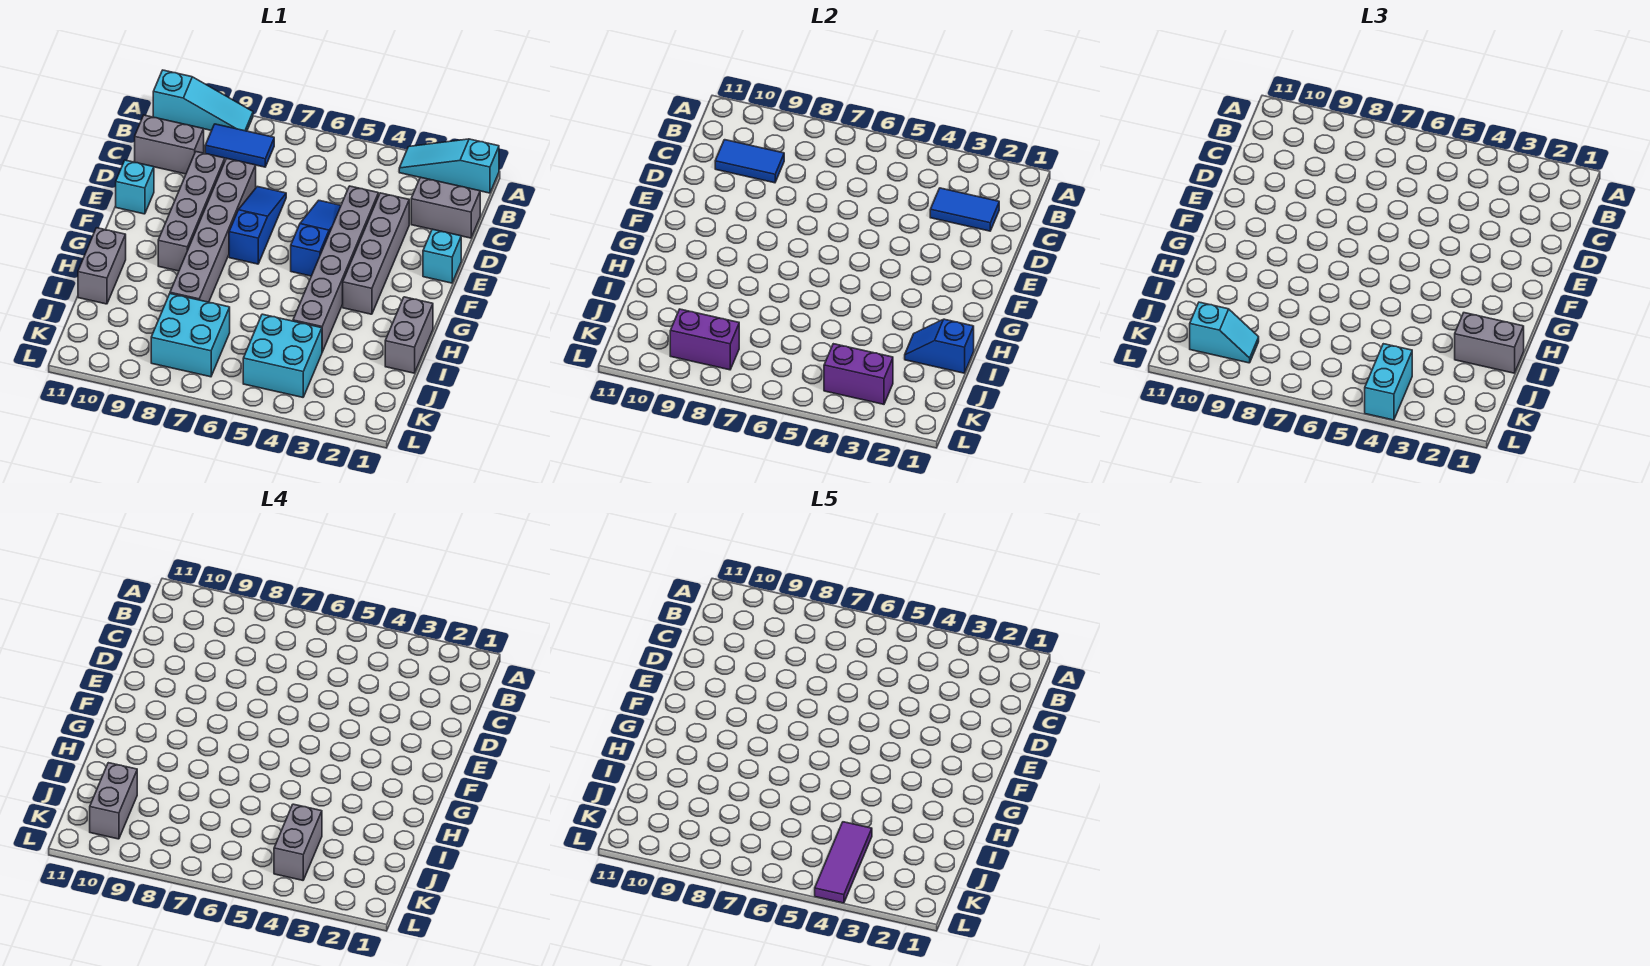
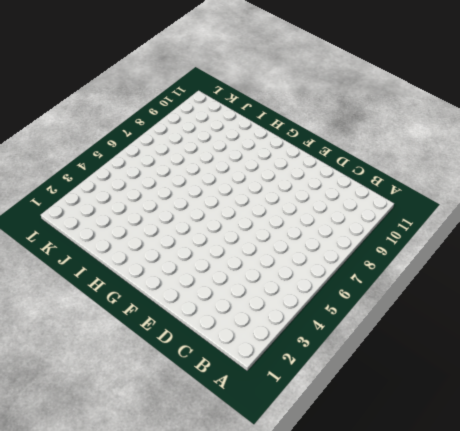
none -> cyan 1x3 slope [399,139,499,193]
none -> cyan 1x3 slope [153,70,253,131]
none -> blue 1x2 tile [205,124,274,167]

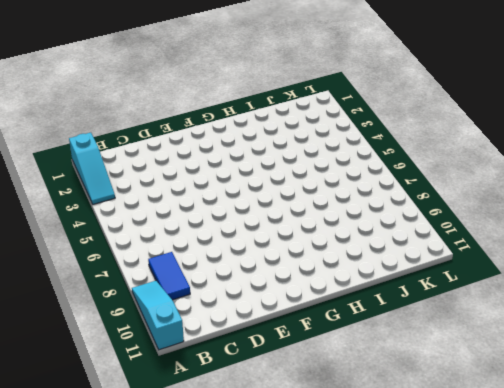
none -> grey 1x2 brick [411,177,480,238]
none -> grey 1x2 brick [135,115,204,174]
none -> grey 1x4 brick [343,193,409,314]

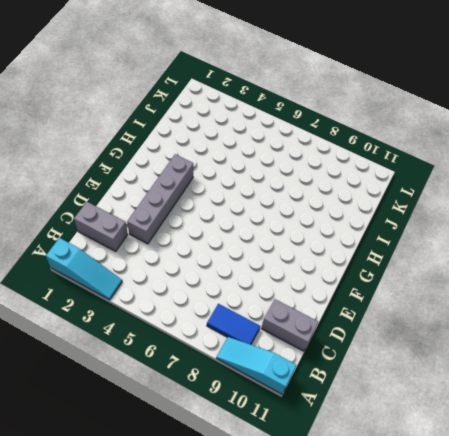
none -> grey 1x6 brick [293,186,379,352]
none -> blue 1x3 slope [291,200,341,276]
none -> blue 1x3 slope [229,187,286,264]

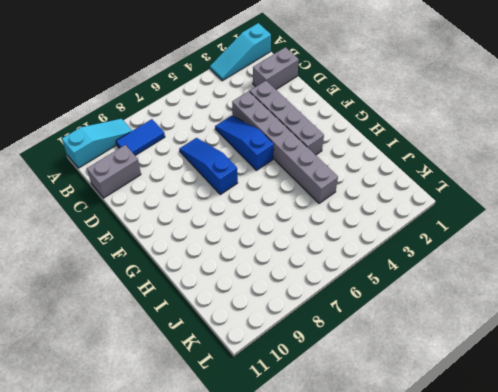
none -> grey 1x6 brick [170,158,256,302]
none -> grey 1x4 brick [158,152,225,271]
none -> cyan 1x1 brick [423,229,461,283]

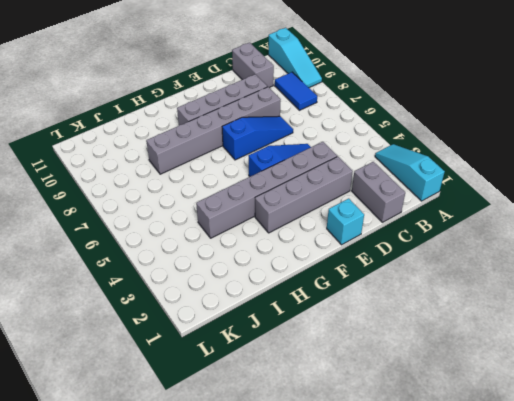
none -> cyan 1x1 brick [116,160,154,214]
none -> grey 1x2 brick [385,297,433,373]
none -> grey 1x2 brick [78,228,126,304]

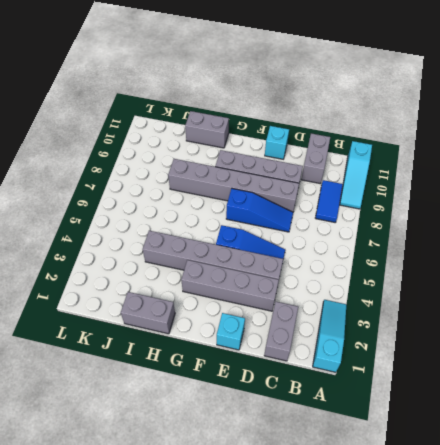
none -> cyan 2x2 brick [243,314,322,397]
none -> cyan 2x2 brick [151,294,230,377]
none -> blue 1x2 tile [930,188,999,231]

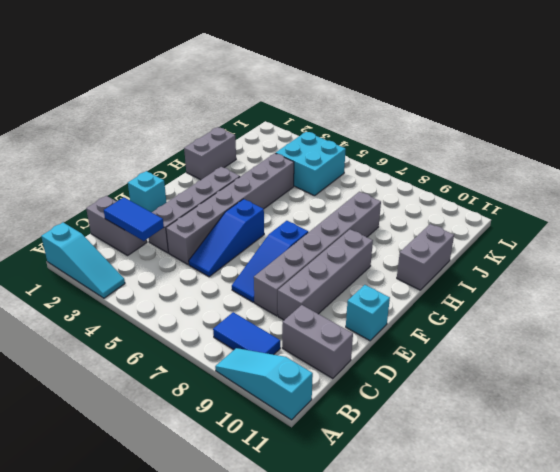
none -> cyan 2x2 brick [151,294,230,377]
none -> blue 1x2 tile [715,140,784,183]
none -> blue 1x2 slope [905,319,974,373]

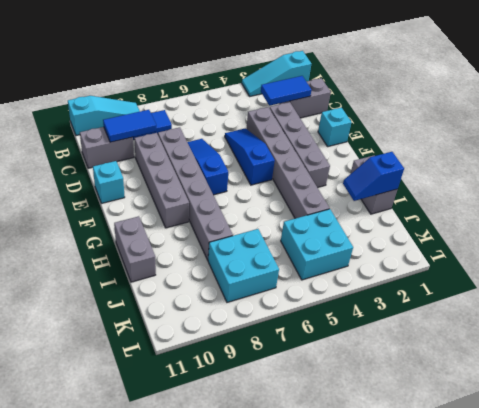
none -> purple 1x2 brick [824,344,893,404]
none -> purple 1x2 brick [670,309,739,370]
none -> grey 1x2 brick [1455,313,1524,373]

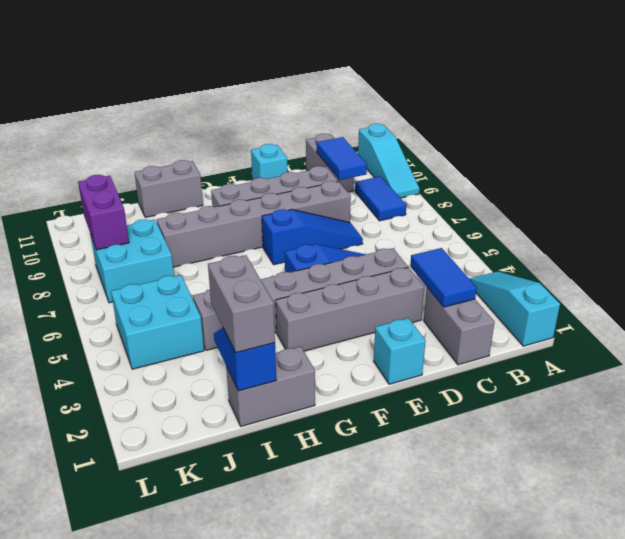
none -> purple 1x2 brick [824,344,893,404]
none -> cyan 1x2 brick [1365,344,1412,420]
none -> cyan 1x2 slope [1190,302,1259,363]

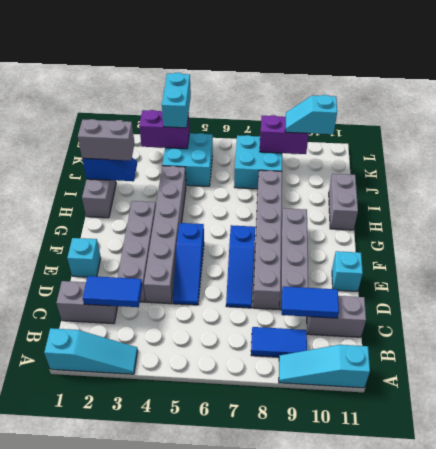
none -> grey 1x2 brick [274,804,322,880]
none -> grey 1x2 brick [90,763,137,839]
none -> purple 1x3 tile [815,822,872,903]

